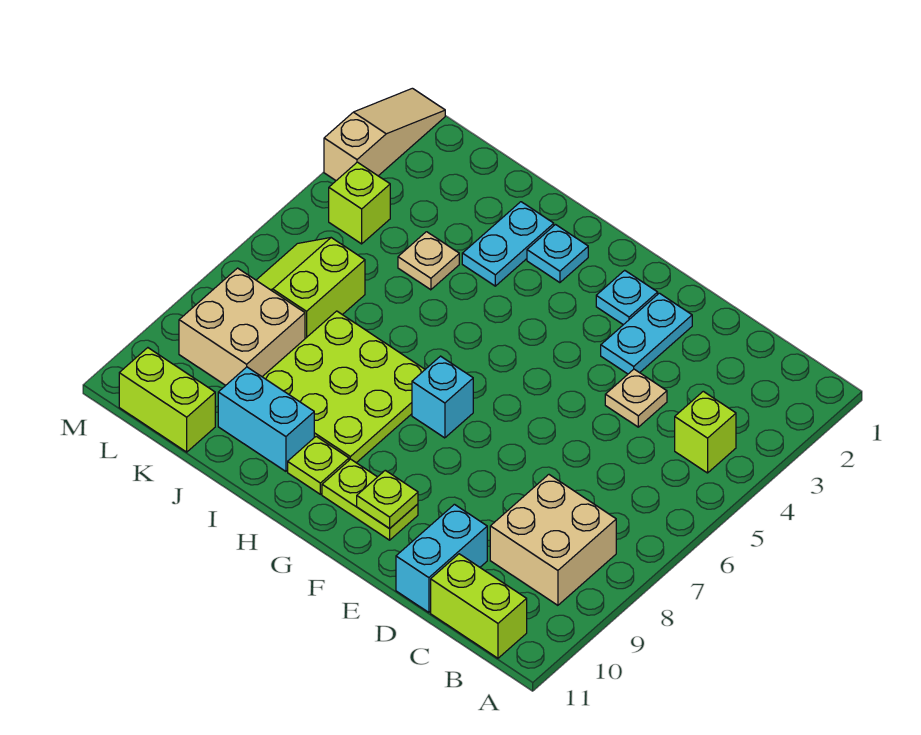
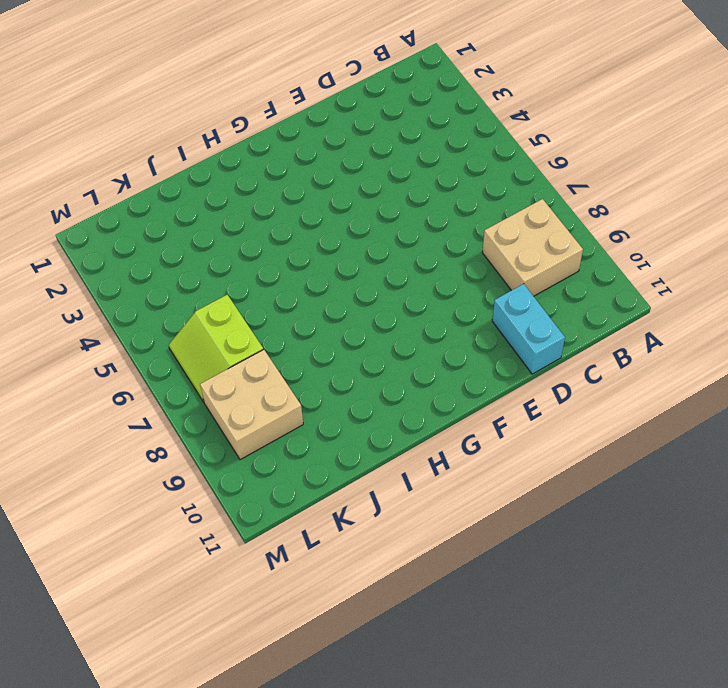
none -> lime 1x1 brick [675,391,736,473]
none -> lime 1x2 brick [431,554,527,658]
none -> tan 1x1 plate [605,369,667,427]

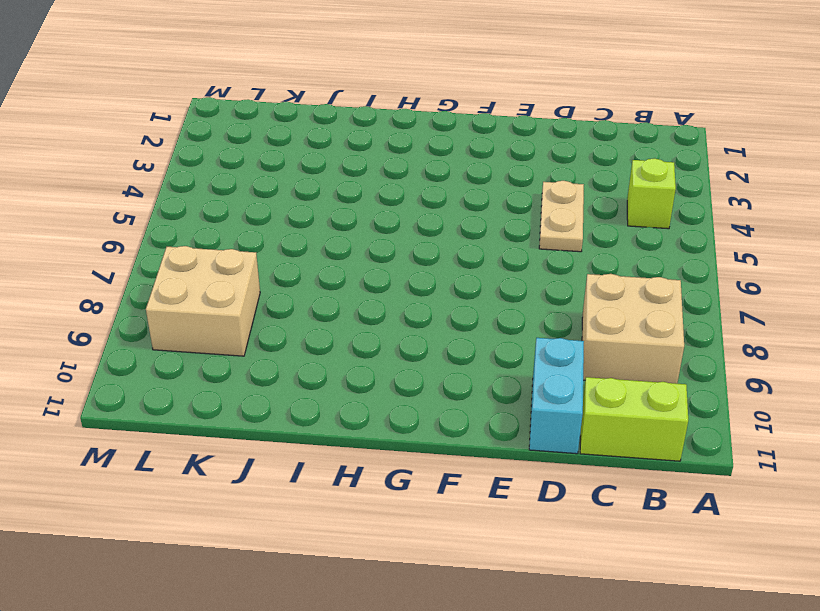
tan 1x2 plate [539,181,584,252] -> tan 1x1 plate [605,369,667,427]
none -> cyan 1x2 plate [601,293,692,374]
none -> cyan 1x1 plate [596,270,658,325]
none -> lime 1x2 plate [322,459,418,540]

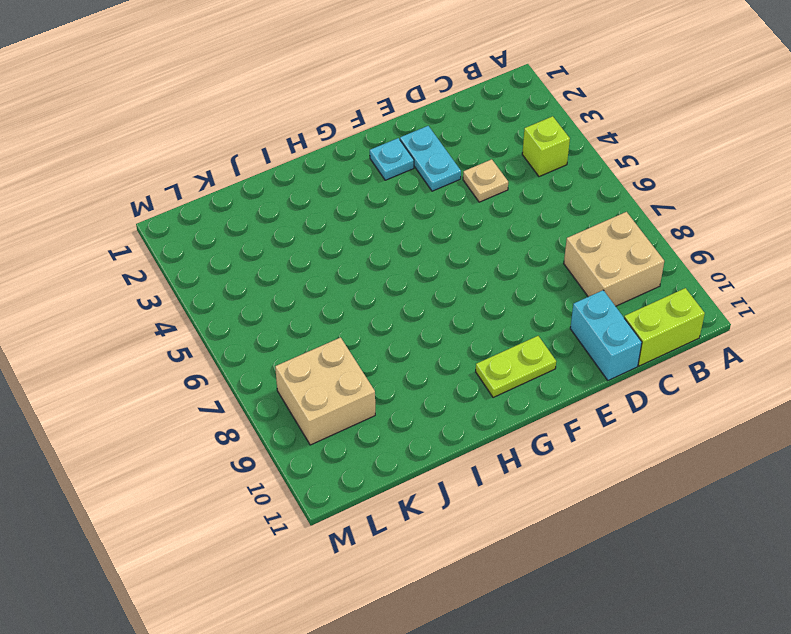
none -> cyan 1x1 brick [412,356,473,438]
none -> cyan 1x1 plate [527,225,588,283]
none -> lime 3x3 plate [263,311,425,463]

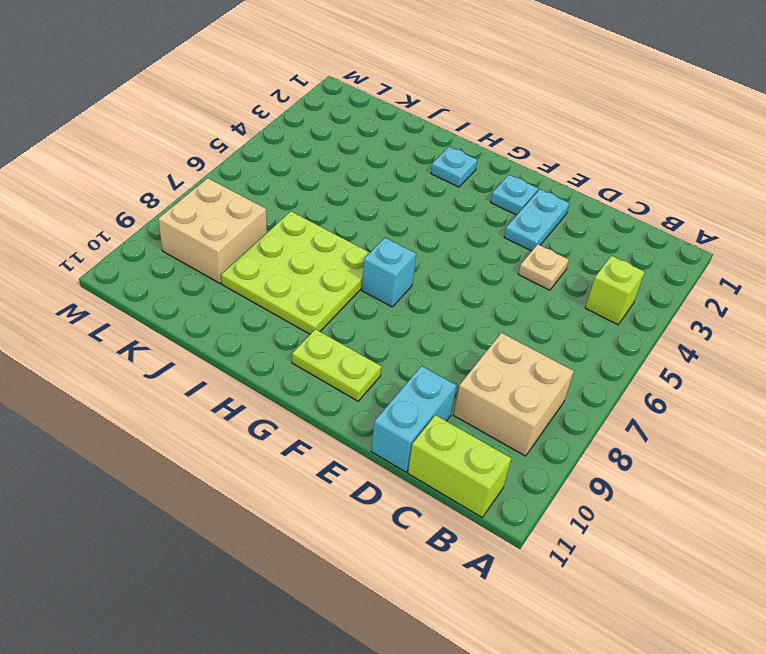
none -> lime 1x1 plate [288,436,349,494]
none -> cyan 1x2 plate [462,202,554,286]
none -> cyan 1x2 brick [218,367,314,471]

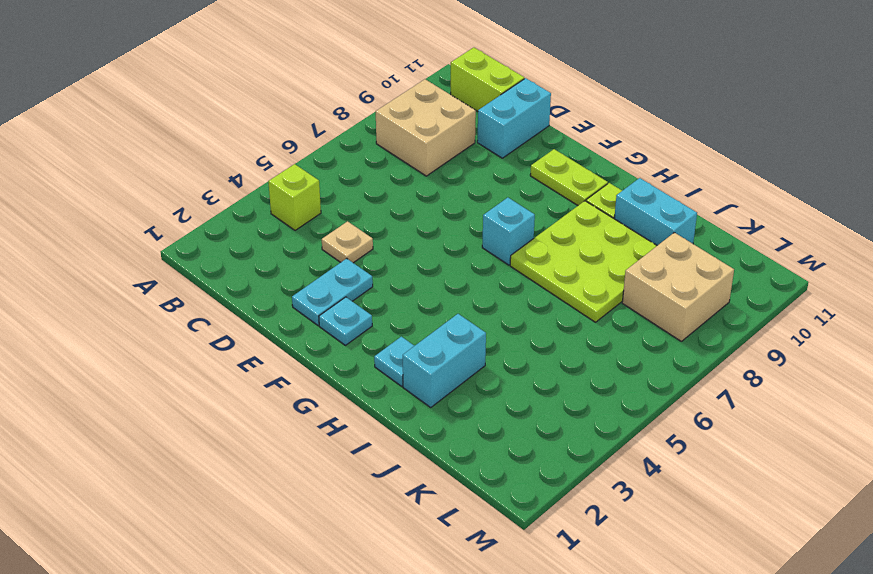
cyan 1x2 brick [403,314,486,407] -> cyan 1x2 plate [462,202,554,286]
none -> tan 1x1 plate [398,232,459,290]
none -> lime 2x2 slope [256,238,365,338]
none -> lime 1x2 brick [119,348,215,452]

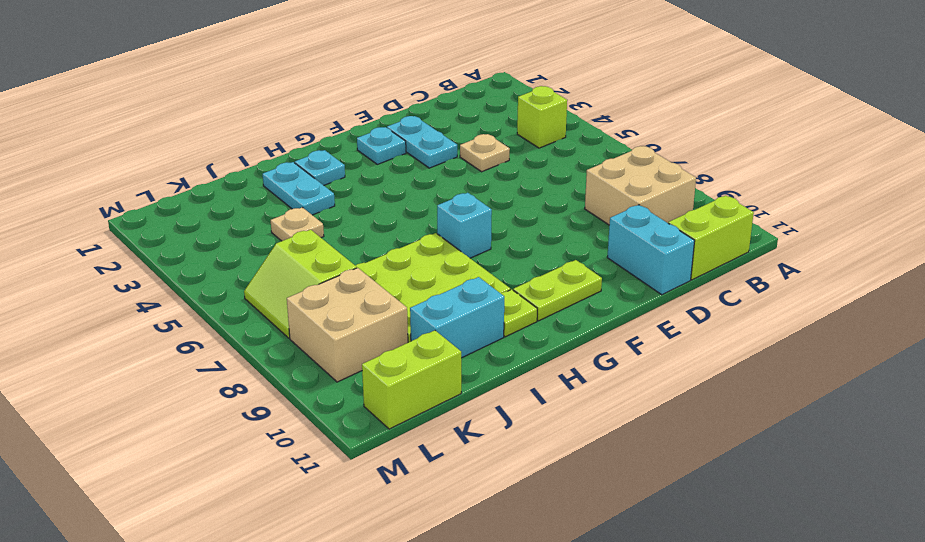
none -> lime 1x1 brick [329,162,390,244]
none -> tan 1x3 slope [324,88,445,181]
none -> lime 1x1 plate [357,470,418,528]

